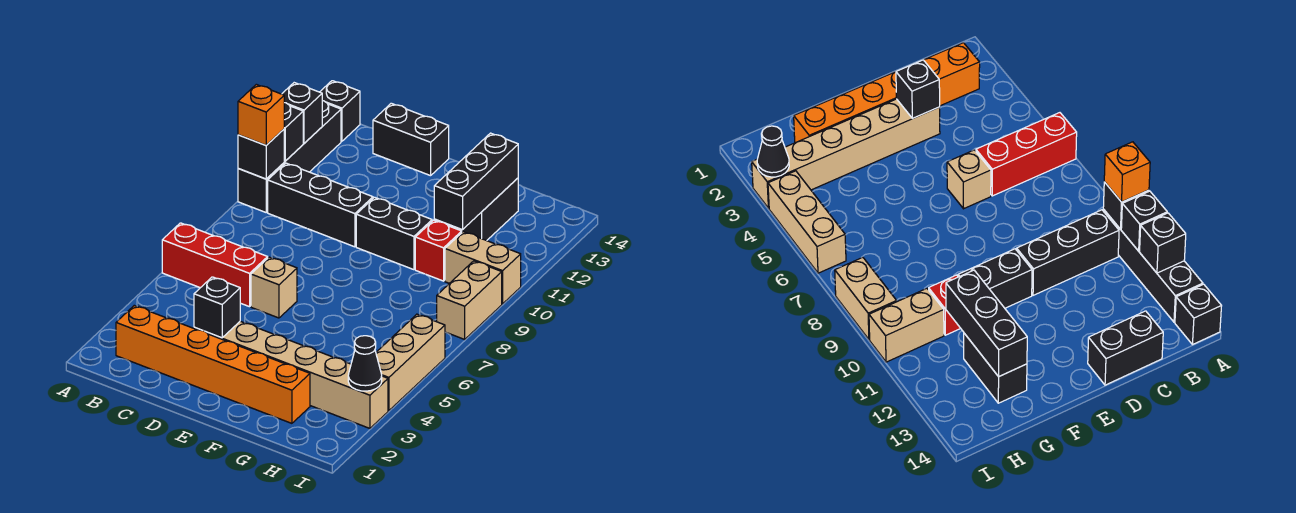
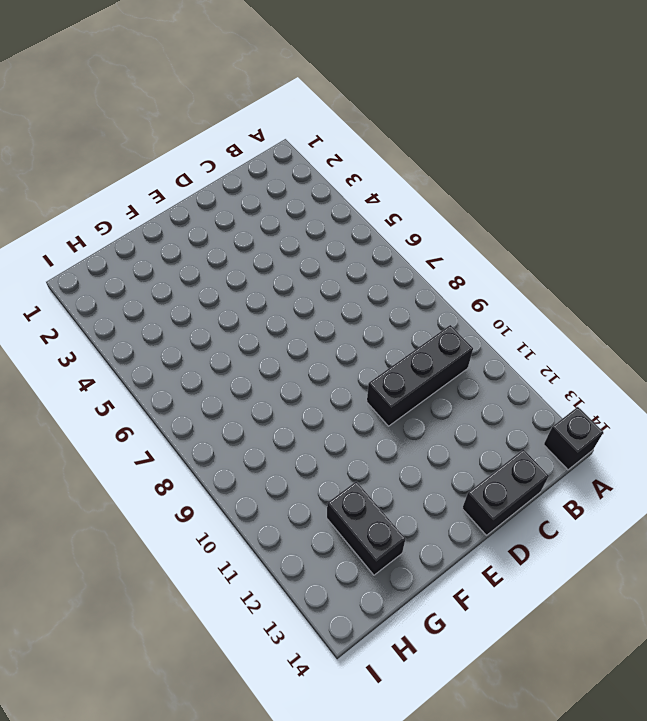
none -> red 1x3 brick [162,223,268,307]
none -> black 1x4 brick [238,101,341,212]
none -> orange 1x6 brick [116,306,310,423]

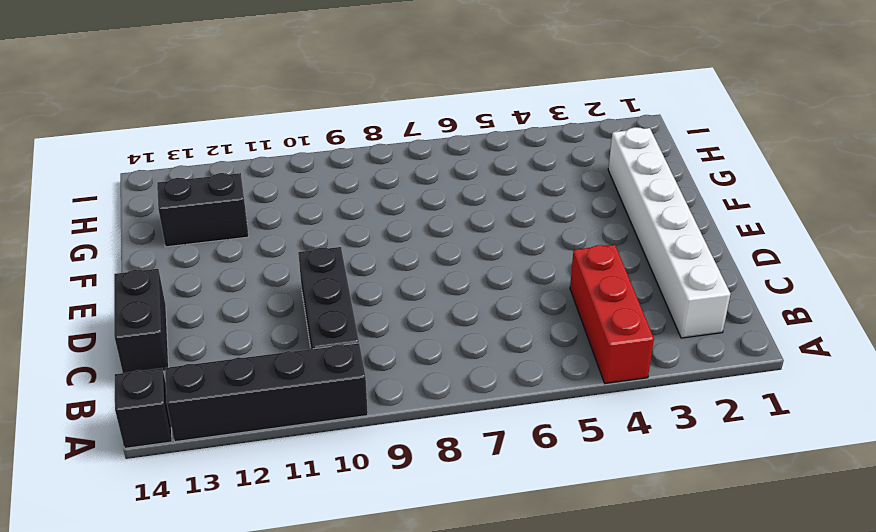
red 1x3 brick [570,245,654,383] -> red 1x3 brick moved to [162,223,268,307]
white 1x6 brick [608,127,730,338] -> orange 1x6 brick [116,306,310,423]
none -> tan 1x6 brick [194,321,388,428]
none -> tan 1x1 brick [251,257,297,318]
none -> black 1x2 brick [356,197,432,270]

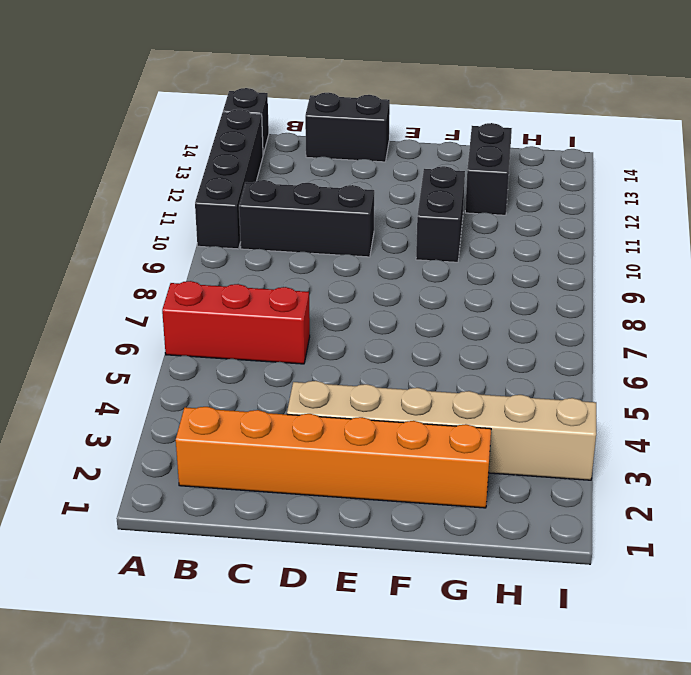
black 1x2 brick [416,166,465,262] -> black 1x2 brick turned to [356,197,432,270]
none -> tan 1x1 brick [251,257,297,318]
none -> red 1x1 brick [415,220,462,281]
none -> tan 1x2 brick [445,232,521,304]

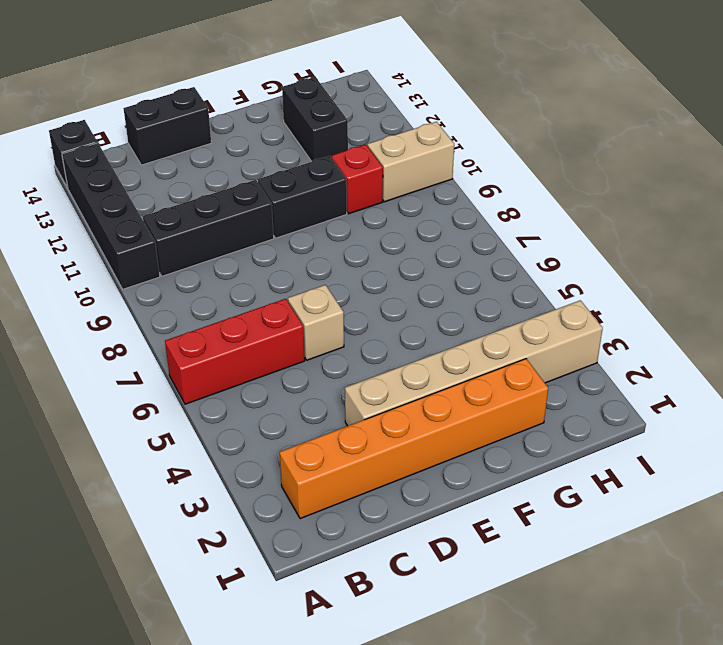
none -> tan 1x3 brick [376,314,445,411]
none -> tan 1x2 brick [437,261,502,339]
none -> black 1x1 brick [238,129,284,179]

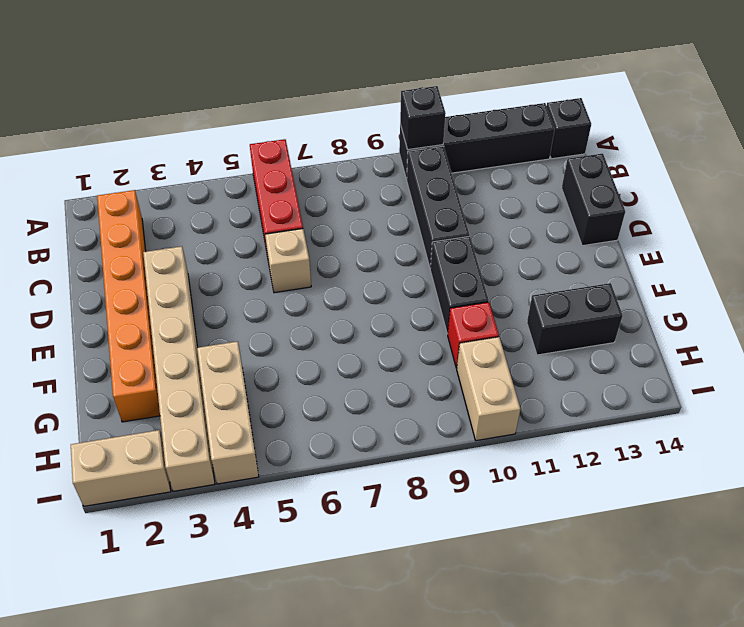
tan 1x3 brick [197,341,259,484] -> tan 1x3 brick turned to [376,314,445,411]
tan 1x2 brick [71,430,171,506] -> tan 1x2 brick moved to [437,261,502,339]
none -> black 1x1 brick [284,103,303,161]
none -> black 1x1 brick [282,83,322,143]
none -> black 1x1 brick [194,277,240,338]

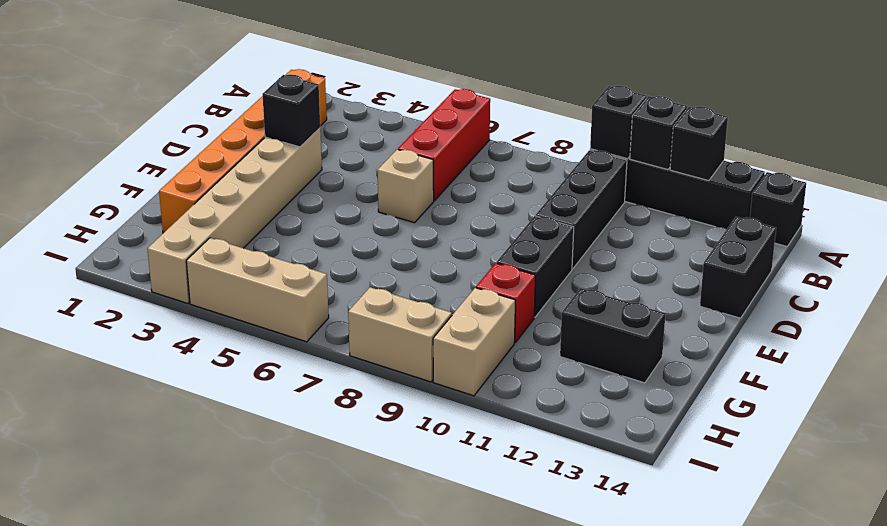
none -> black 1x3 brick [434,133,518,230]
none -> black 1x1 cone [348,336,382,391]
none -> orange 1x1 brick [238,84,284,145]

